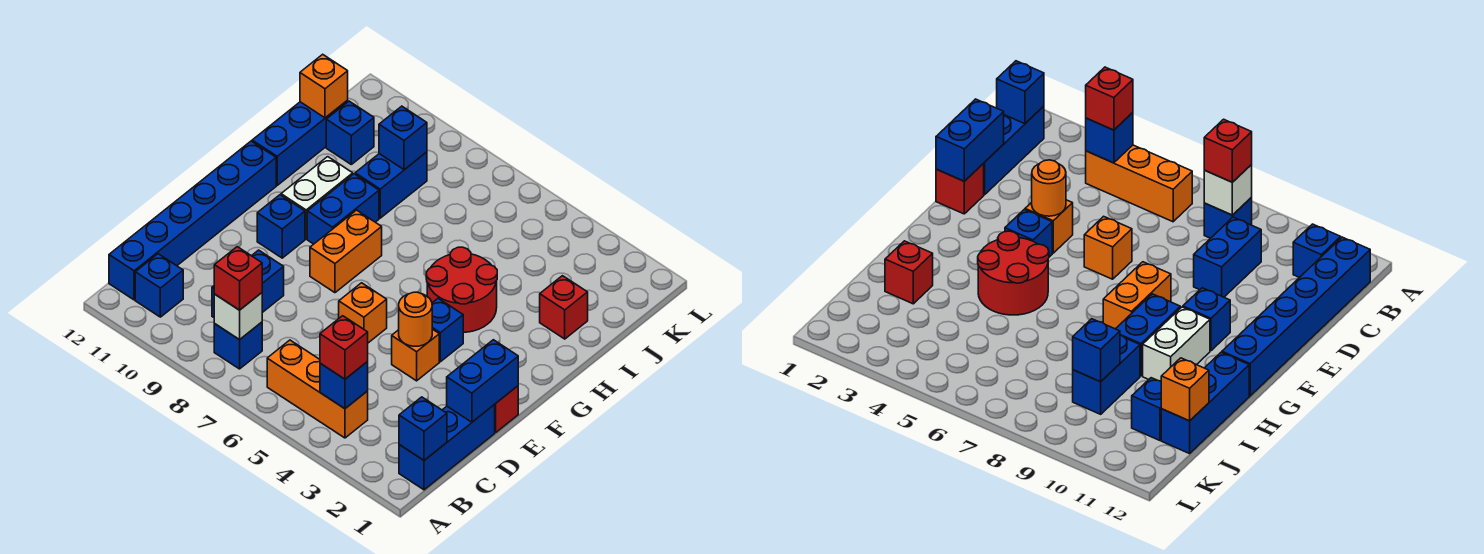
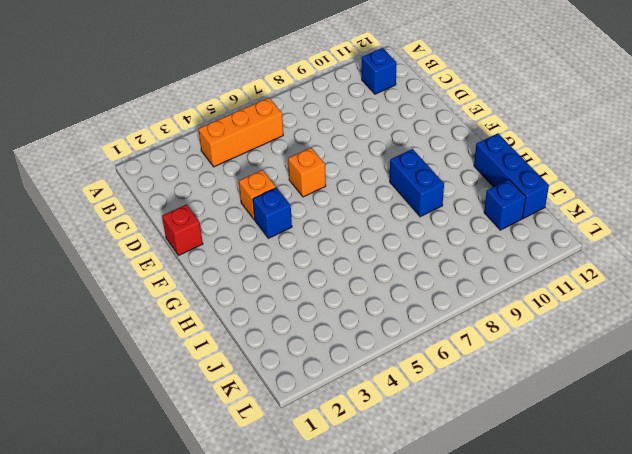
none -> blue 1x3 brick [399,405,495,490]
none -> blue 1x1 brick [214,322,262,369]
none -> blue 1x6 brick [109,141,276,300]

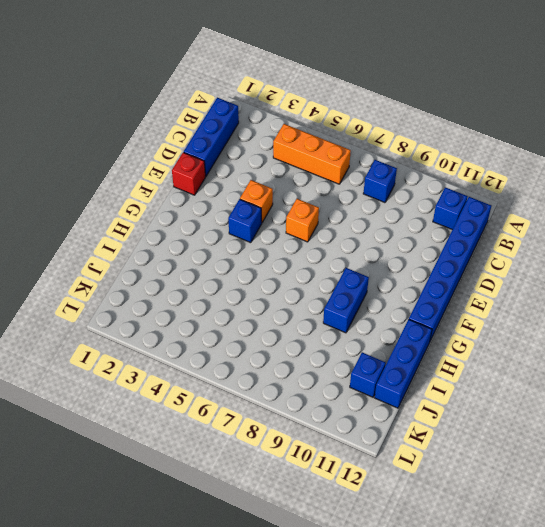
none -> blue 1x2 brick [212,250,284,317]
none -> orange 1x2 brick [310,210,382,293]
none -> blue 1x1 brick [257,195,305,258]

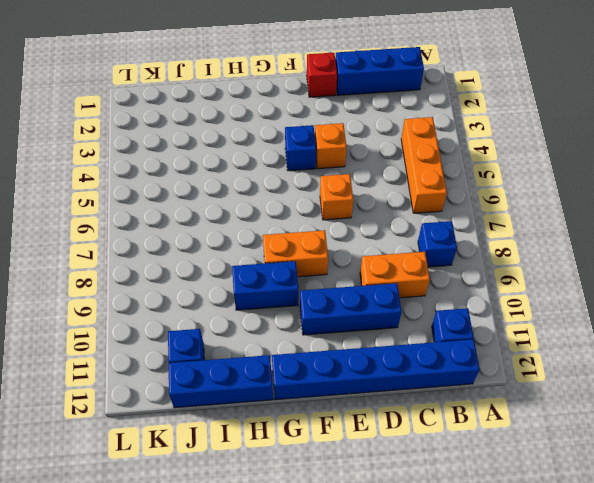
orange 1x2 brick [360,252,430,298] -> blue 1x2 brick [212,250,284,317]
blue 1x3 brick [300,283,402,335] -> blue 1x1 brick [257,195,305,258]
none -> red 2x2 round brick [426,247,497,332]
none -> white 1x2 brick [281,157,353,239]
none -> red 1x1 brick [540,276,588,339]

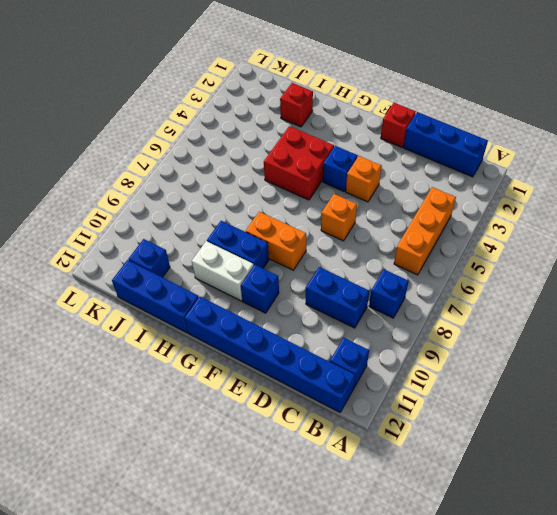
red 2x2 brick [264,126,334,200] -> red 2x2 round brick [426,247,497,332]
none -> blue 1x2 brick [355,152,427,218]
none -> blue 1x1 brick [399,397,447,460]
none -> blue 1x1 brick [320,362,368,409]

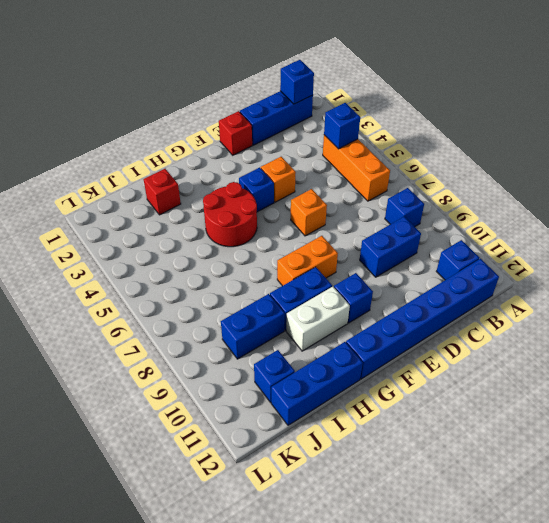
none -> white 1x1 brick [214,293,262,340]
none -> blue 1x2 brick [447,340,518,422]
none -> orange 1x1 round brick [399,292,432,346]

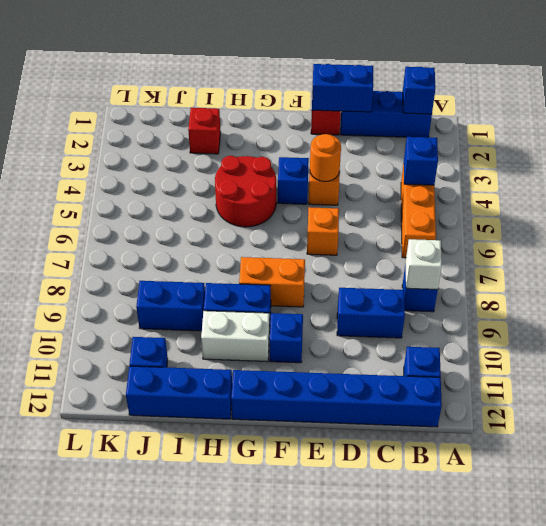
none -> blue 1x1 brick [379,106,427,170]
none -> orange 1x1 brick [300,54,348,118]
none -> red 1x1 brick [320,316,368,379]

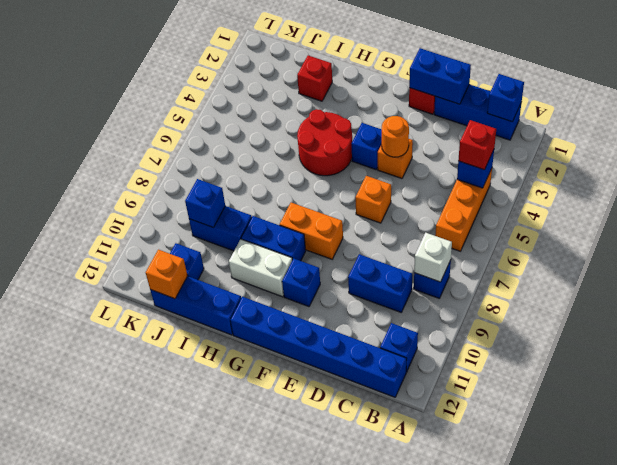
none -> red 1x1 brick [214,247,262,310]

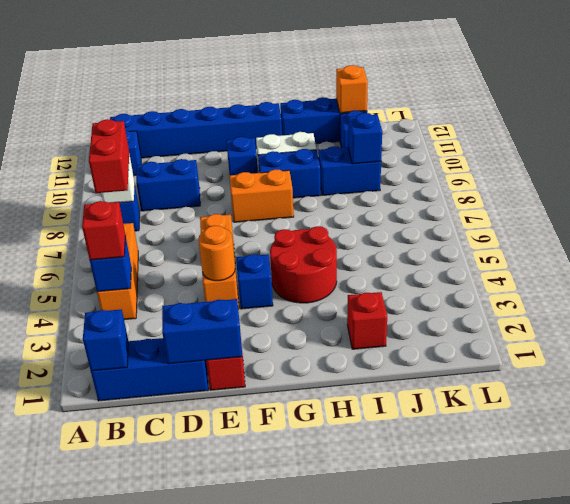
red 1x2 brick [89,119,129,193] -> red 1x1 brick [214,247,262,310]

